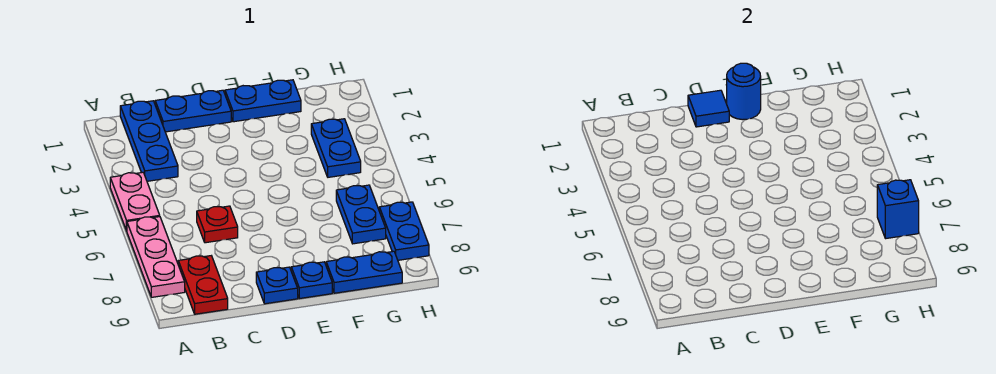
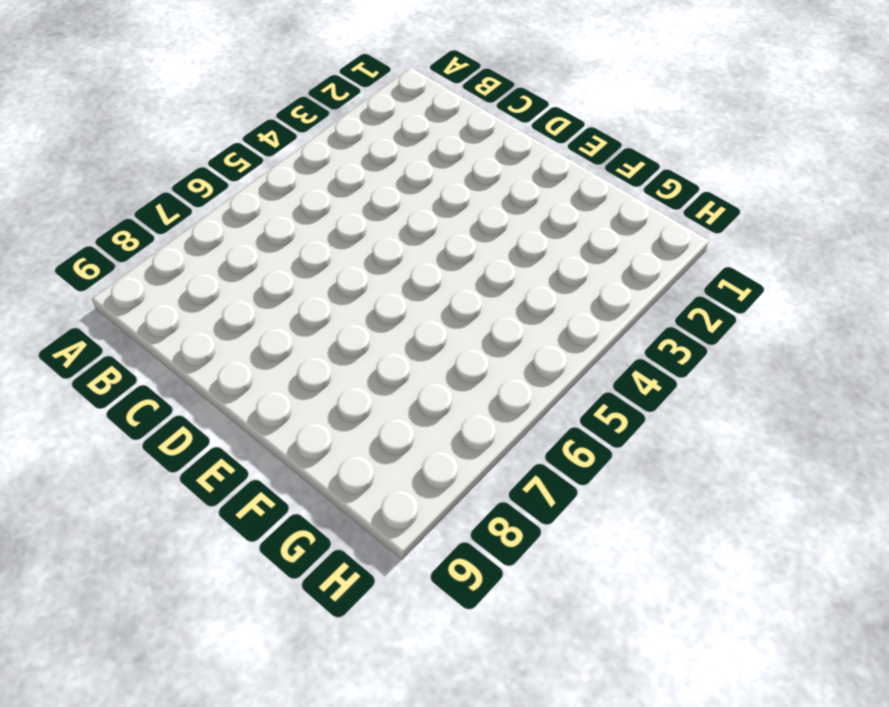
none -> pink 1x2 plate [110,172,160,231]
none -> pink 1x3 plate [127,217,185,297]
none -> blue 1x3 plate [120,101,178,181]

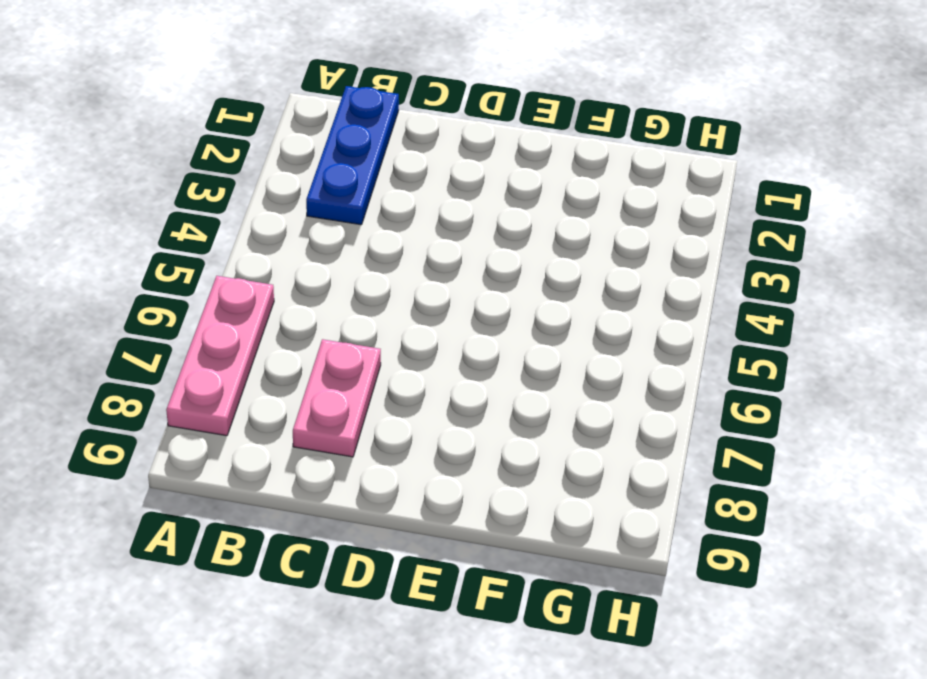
pink 1x2 plate [293,339,381,457] -> pink 1x2 plate moved to [110,172,160,231]
none -> red 1x2 plate [178,256,228,314]
none -> blue 1x2 plate [155,90,231,132]
none -> red 1x1 plate [197,206,238,243]

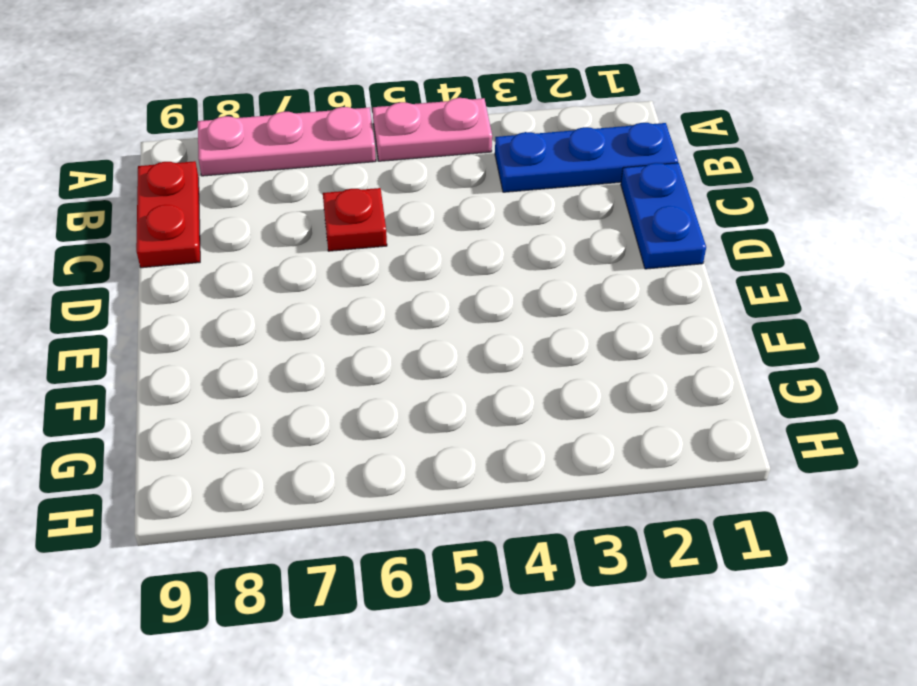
red 1x2 plate [136,161,200,268] -> red 1x2 plate turned to [178,256,228,314]
none -> blue 1x1 plate [256,267,298,304]
none -> blue 1x2 plate [225,80,301,122]
none -> blue 1x1 plate [291,262,332,299]

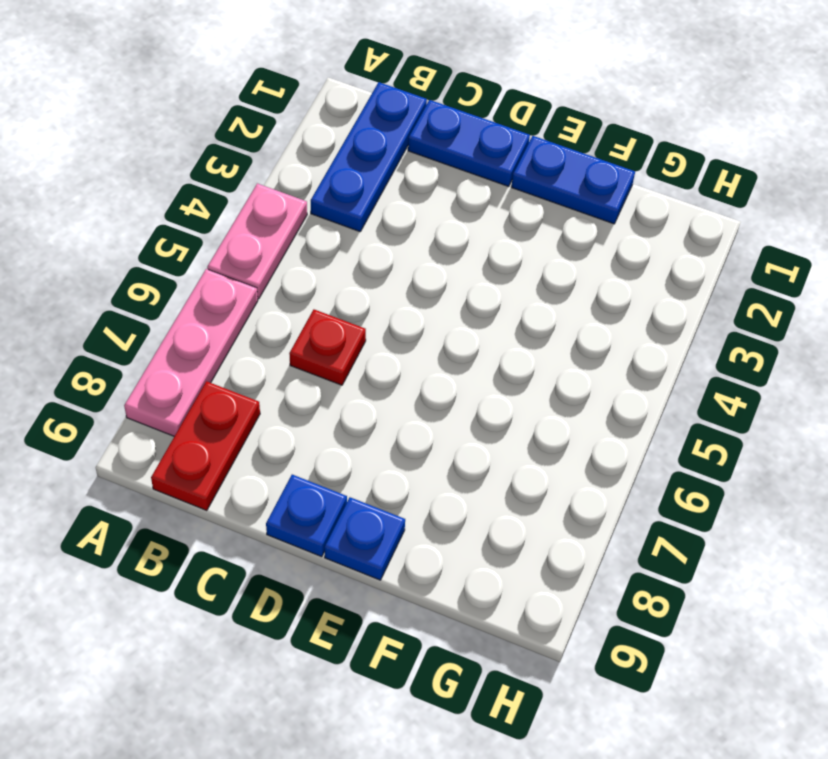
none -> blue 1x2 plate [326,251,402,293]
none -> blue 1x2 plate [311,119,361,177]
none -> blue 1x2 plate [336,185,386,244]

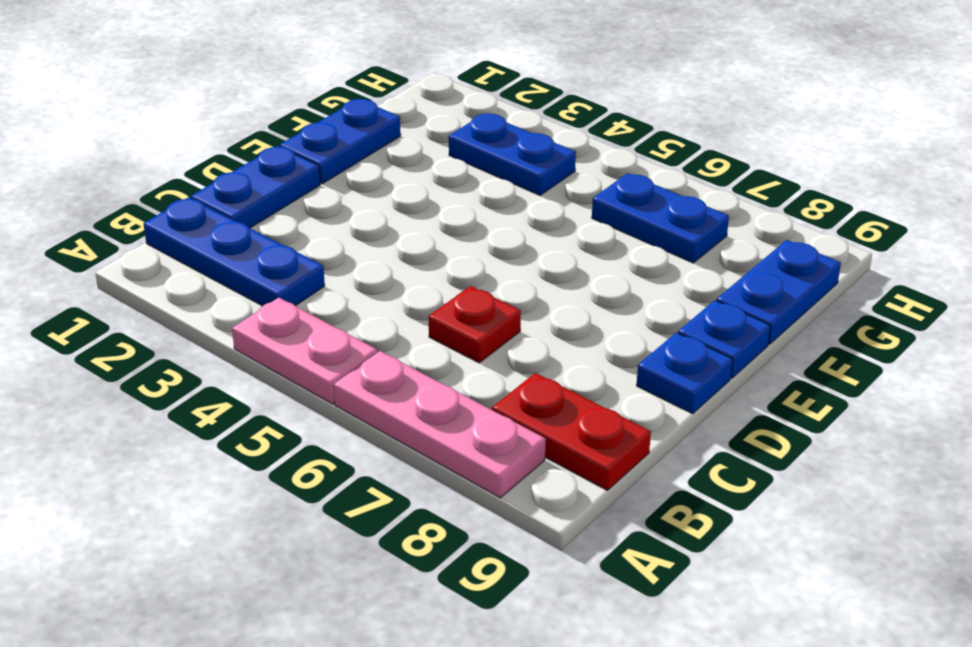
none -> blue 1x2 plate [379,202,429,260]
none -> blue 1x1 tile [688,90,729,127]
none -> blue 1x1 round brick [727,63,761,120]

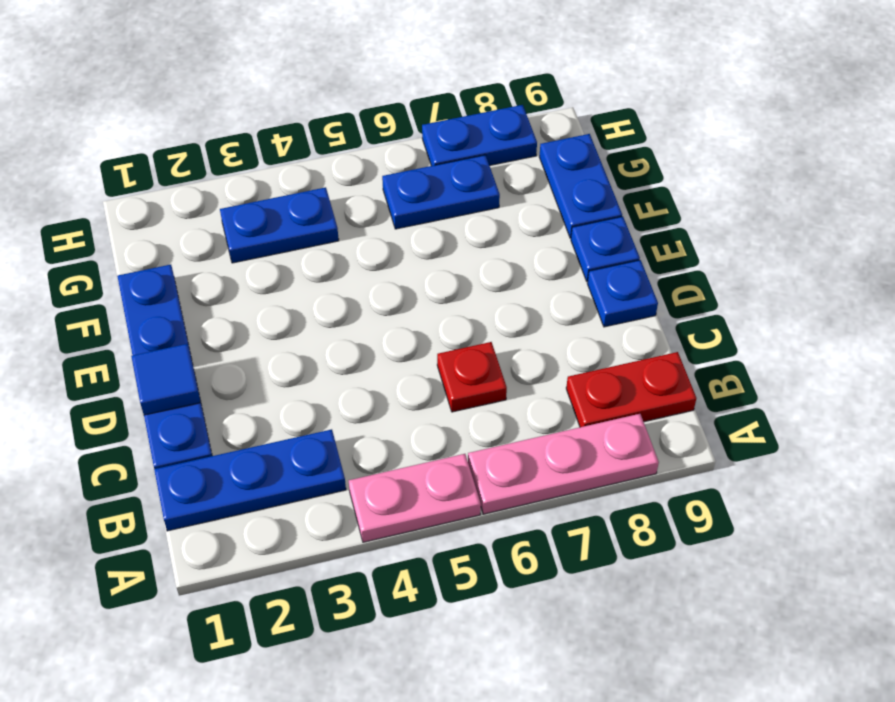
none -> blue 1x1 round brick [727,63,761,120]
none -> blue 1x1 brick [877,180,919,239]

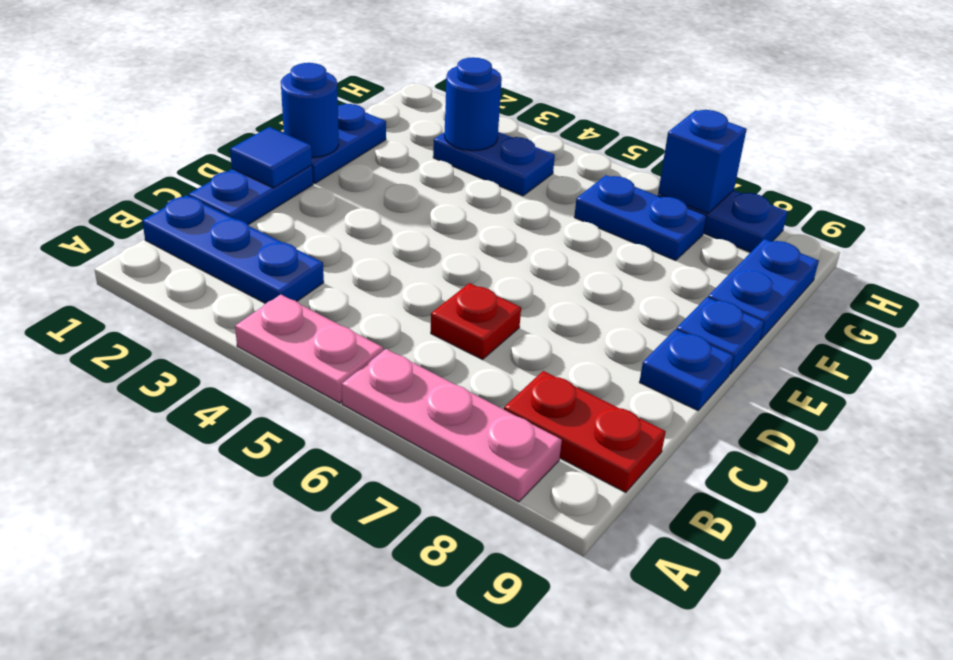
blue 1x1 round brick [444,57,502,151] -> none

